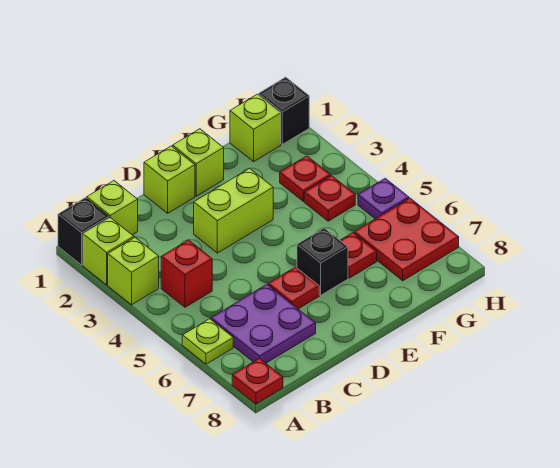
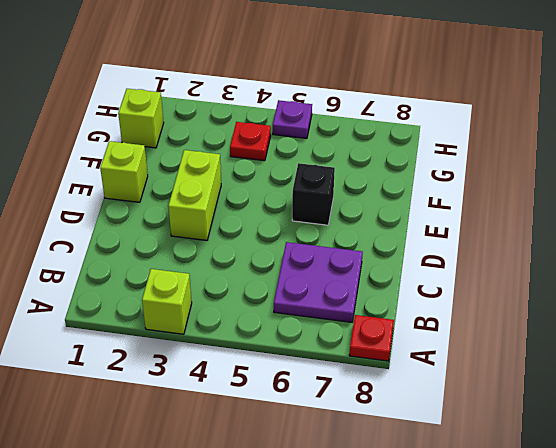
none -> black 1x1 brick [58,198,109,265]
none -> lime 1x1 brick [83,218,134,285]
none -> lime 1x1 plate [182,319,233,364]

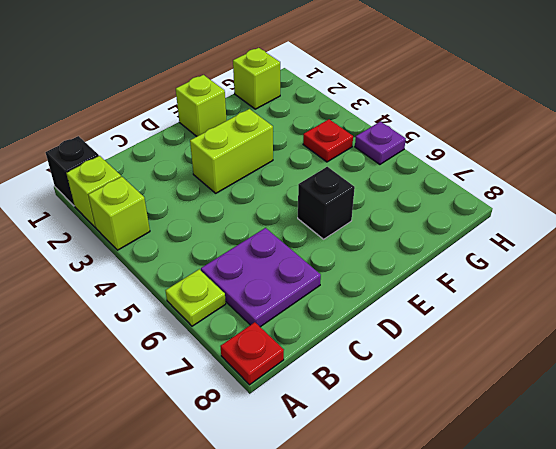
none -> lime 1x1 brick [87,181,138,235]
none -> red 1x1 brick [161,240,212,307]
none -> lime 1x1 brick [144,146,195,213]

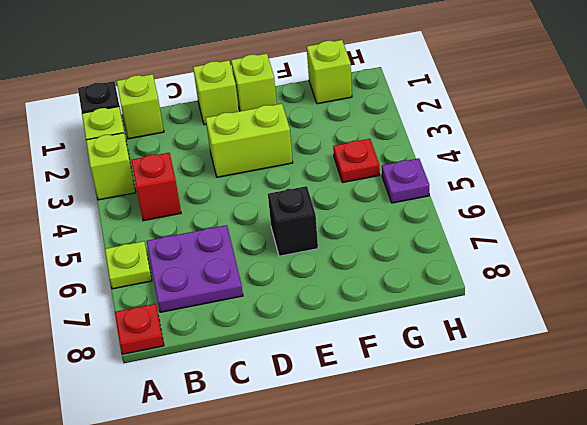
none -> red 1x1 plate [268,267,319,309]
none -> red 1x1 plate [340,233,377,278]
none -> red 1x1 plate [280,156,331,201]

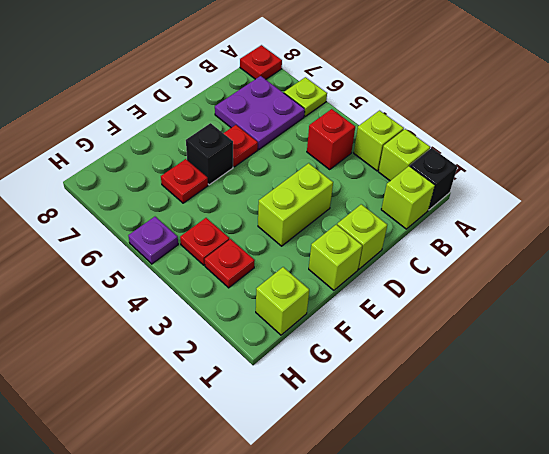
none -> red 2x2 plate [354,198,459,281]
none -> black 1x1 brick [259,77,309,144]

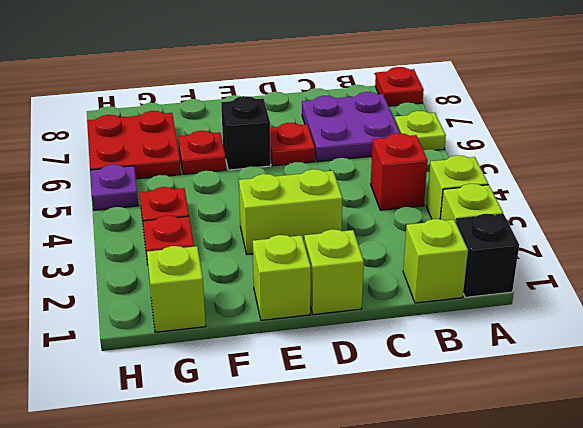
none -> black 1x1 brick [259,77,309,144]

